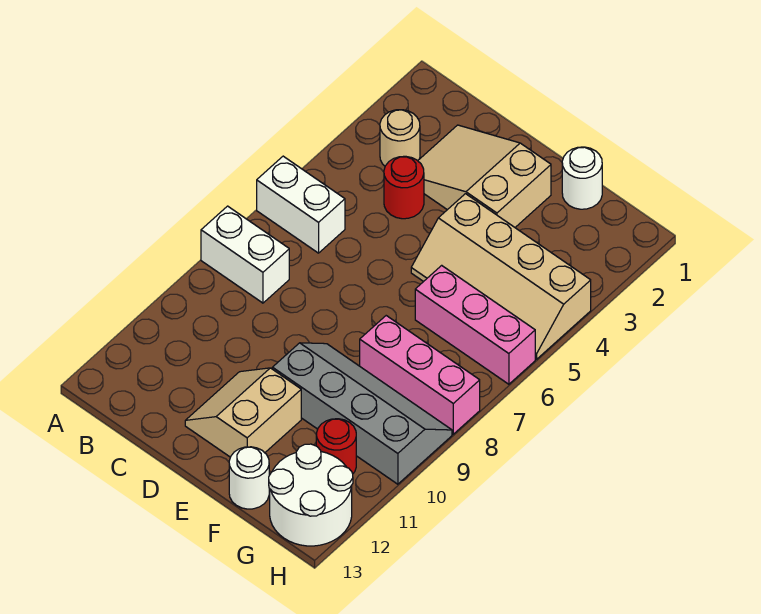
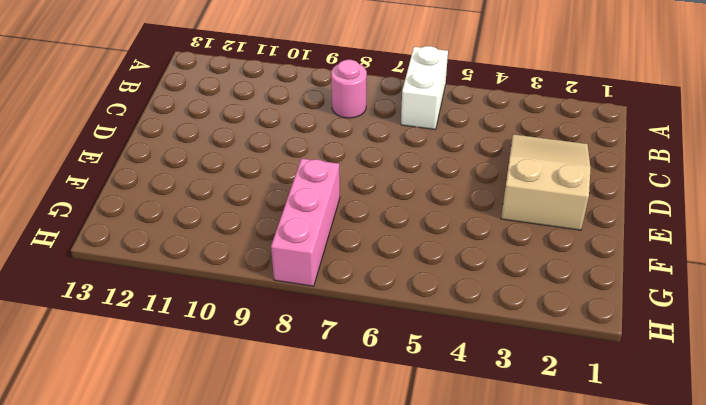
pink 1x1 round brick [331,60,367,118] -> white 1x2 brick [201,206,289,303]
none -> tan 1x1 round brick [380,110,420,166]
none -> red 1x1 round brick [384,156,424,219]
none -> tan 2x2 slope [185,368,301,457]

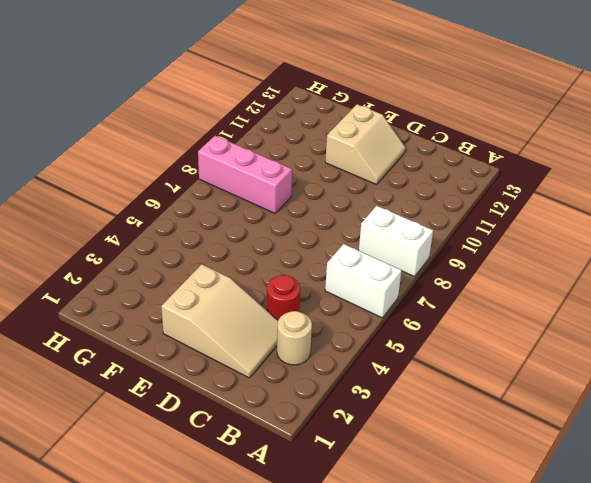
none -> tan 2x4 slope [411,194,591,359]
none -> grey 2x4 slope [272,343,452,484]
none -> white 1x1 round brick [562,147,602,209]

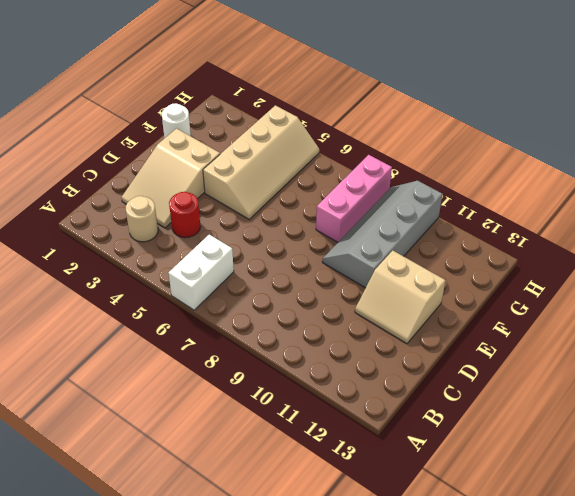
none -> white 1x2 brick [201,206,289,303]
none -> pink 1x3 brick [415,265,535,384]
none -> white 1x1 round brick [229,447,269,509]

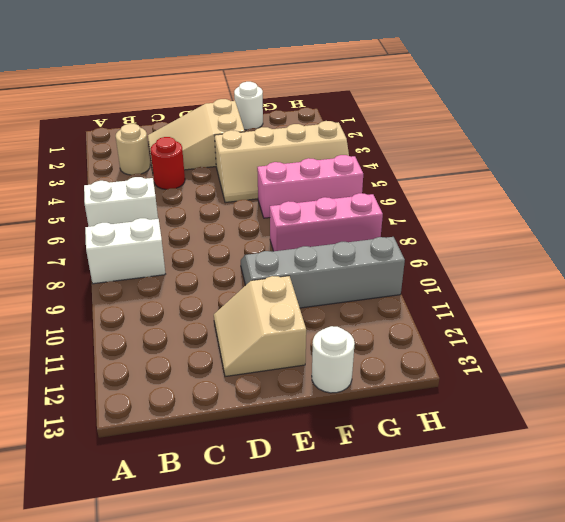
none -> red 1x1 round brick [316,419,356,474]
none -> white 2x2 round brick [269,444,353,546]

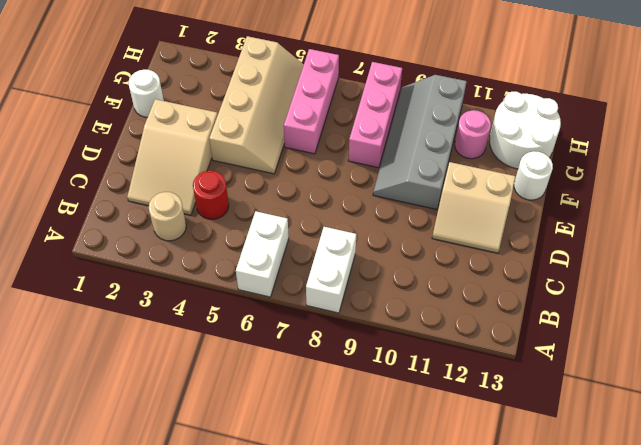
pink 1x1 round brick [455,110,491,159] -> red 1x1 round brick [316,419,356,474]

